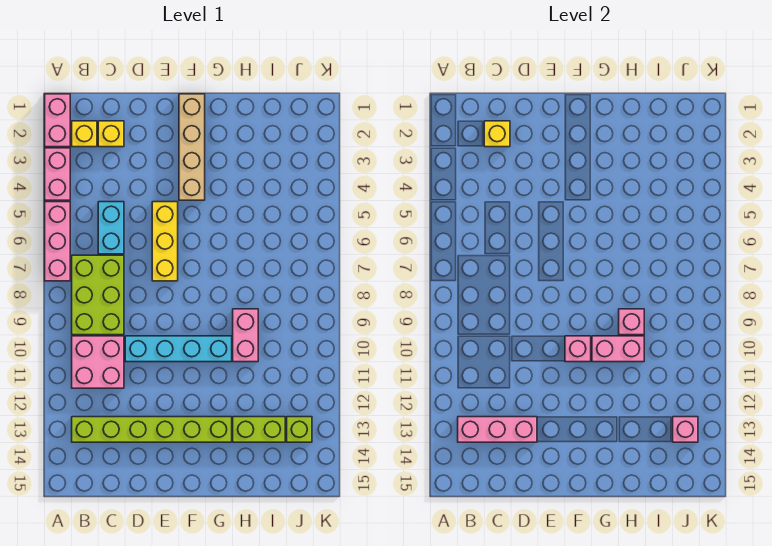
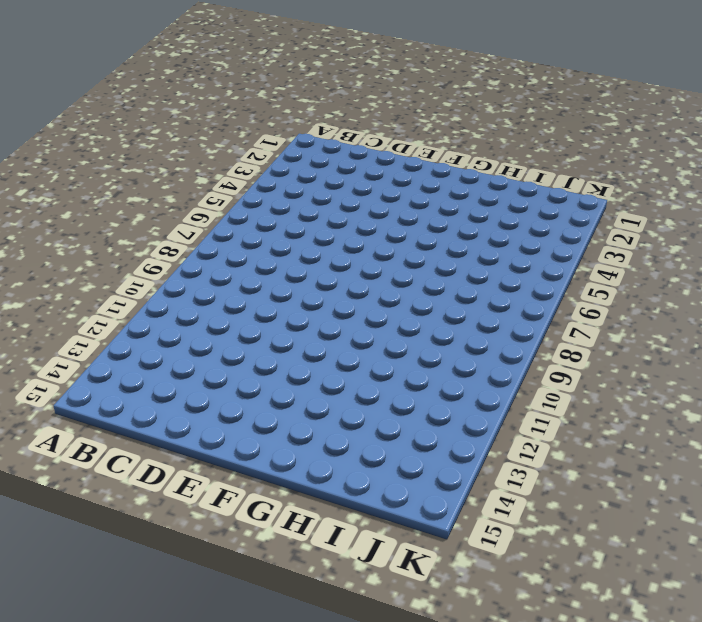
none -> pink 1x2 brick [45,94,70,147]
none -> pink 1x2 brick [45,148,70,200]
none -> pink 1x3 brick [45,202,70,281]

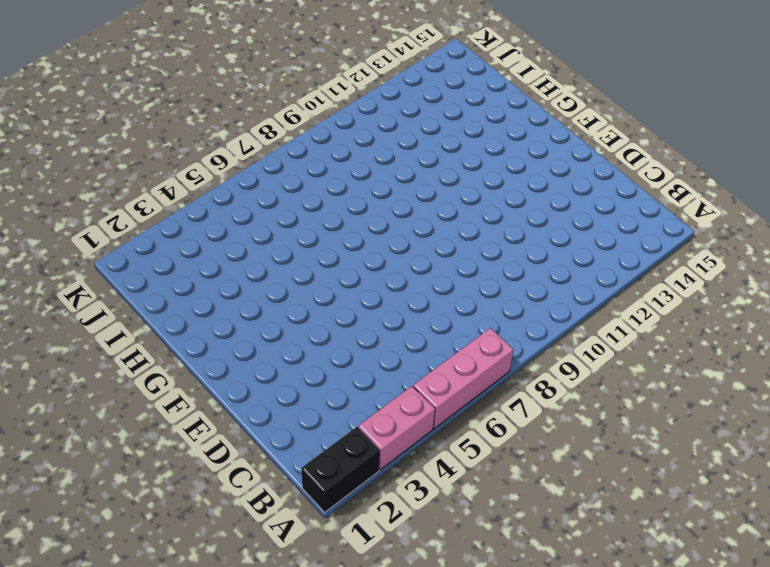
black 1x2 brick [301,427,380,512] -> pink 1x2 brick [45,94,70,147]
none -> yellow 1x1 brick [72,121,97,147]
none -> lime 2x3 brick [72,255,124,335]
none -> pink 2x2 brick [72,336,124,388]

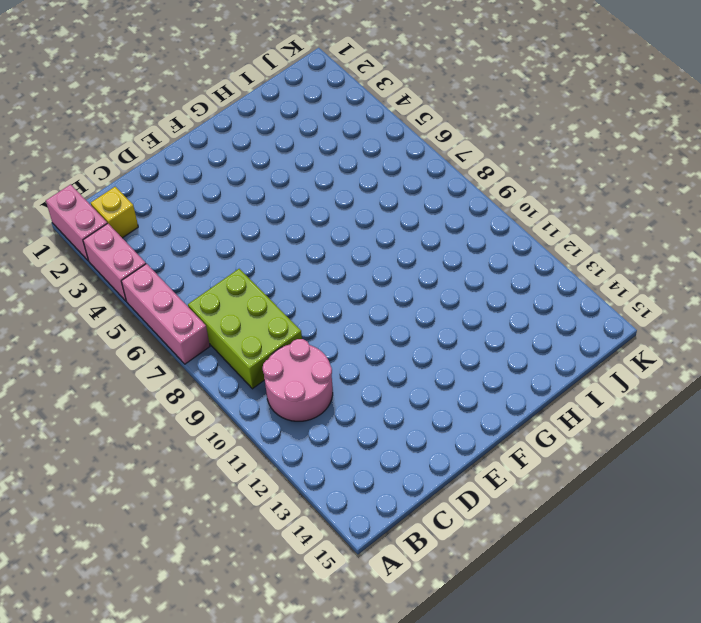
pink 2x2 round brick [263,339,333,421] -> pink 2x2 brick [72,336,124,388]
none -> lime 1x6 brick [72,417,232,442]
none -> yellow 1x1 brick [98,121,124,147]
none -> cyan 1x2 brick [98,202,124,254]

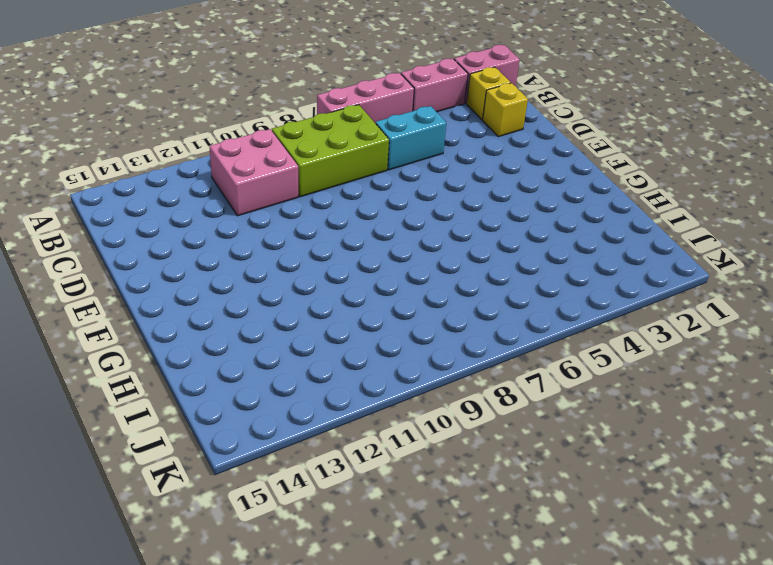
none -> lime 1x6 brick [72,417,232,442]
none -> cyan 1x4 brick [125,336,232,362]
none -> yellow 1x3 brick [152,202,178,281]

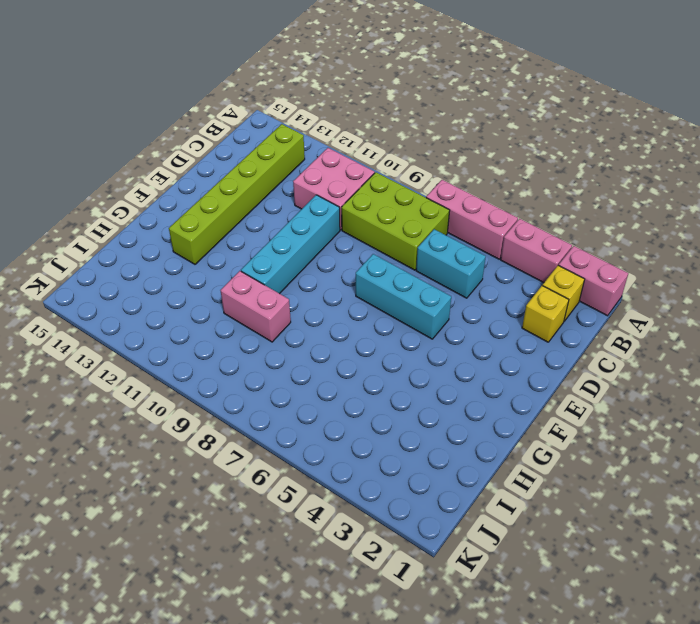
cyan 1x3 brick [356,254,451,339] -> yellow 1x3 brick [152,202,178,281]
none -> tan 1x4 brick [179,94,205,200]
none -> lime 1x2 brick [233,417,285,442]
none -> lime 1x1 brick [287,417,312,442]

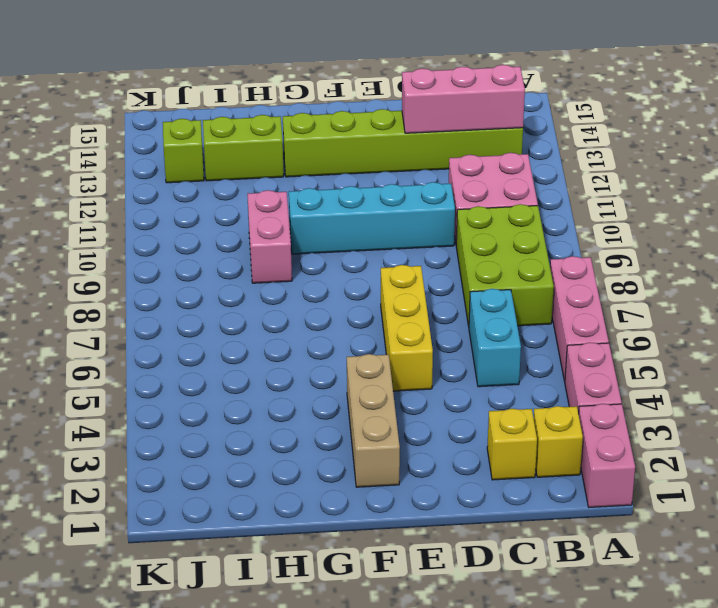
tan 1x3 brick [347,354,400,487] -> tan 1x4 brick [179,94,205,200]
none -> yellow 1x1 brick [484,121,510,147]
none -> pink 1x1 brick [565,336,591,362]
none -> pink 1x2 brick [592,336,644,362]

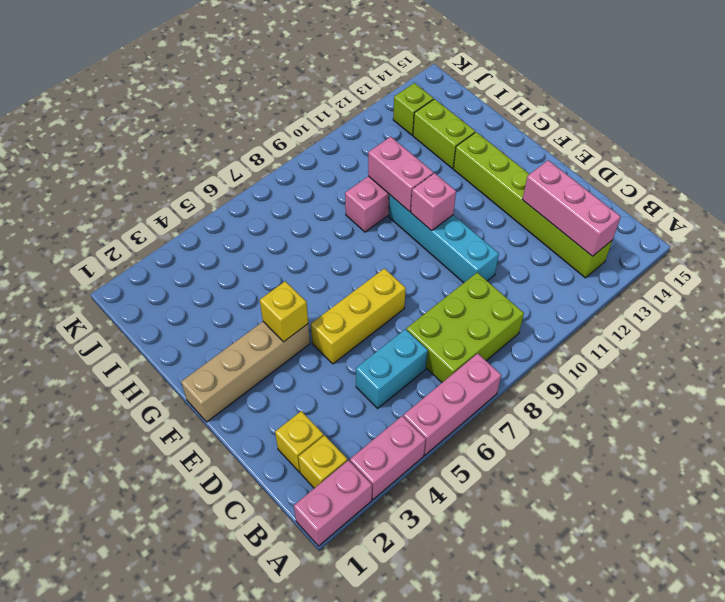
yellow 1x1 brick [260,281,308,342] -> yellow 1x1 brick moved to [484,121,510,147]
none -> pink 2x2 brick [72,336,124,388]
none -> pink 1x1 brick [619,309,644,335]
none -> pink 1x1 brick [673,417,698,442]

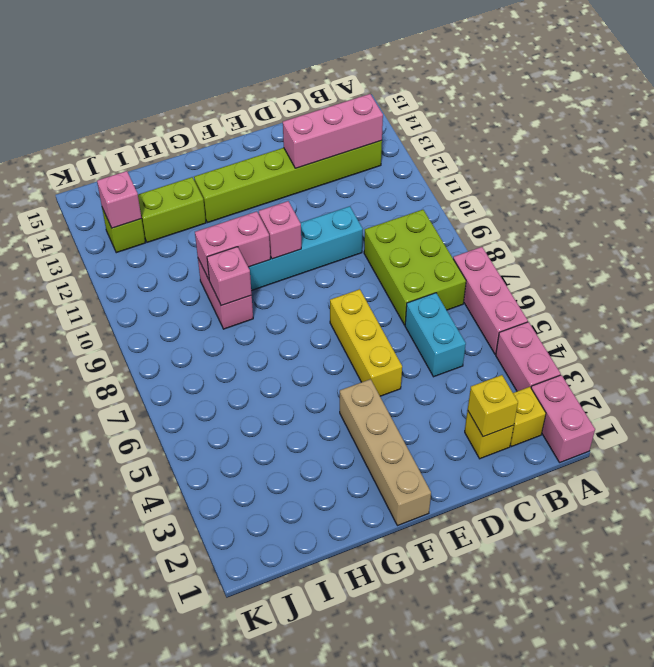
none -> pink 2x2 brick [72,336,124,388]

